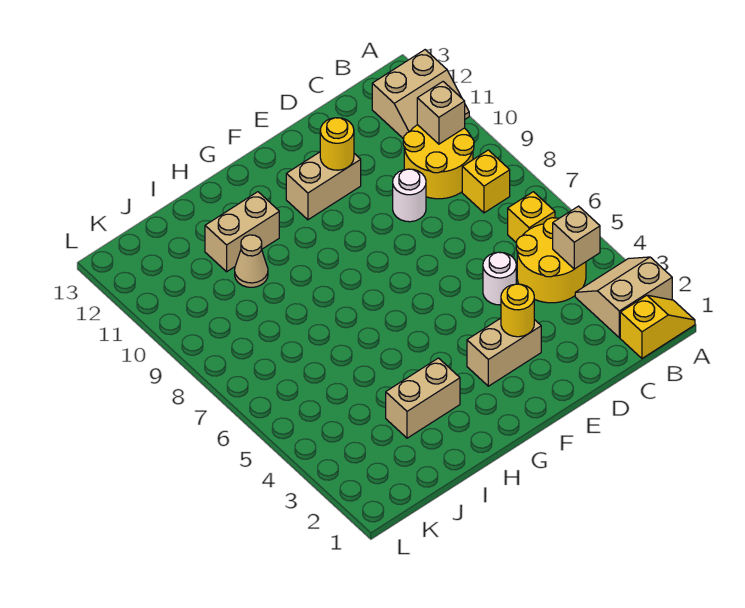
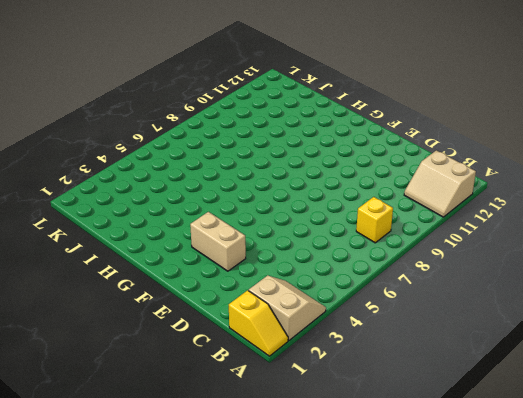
none -> yellow 2x2 round brick [516,218,586,303]
none -> yellow 1x1 brick [508,192,555,243]
none -> yellow 2x2 round brick [403,125,474,199]

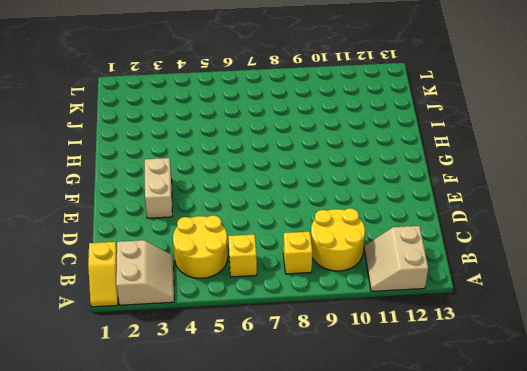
none -> white 1x1 round brick [483,252,516,305]
none -> white 1x1 round brick [393,169,426,222]
none -> tan 1x2 brick [286,152,361,220]

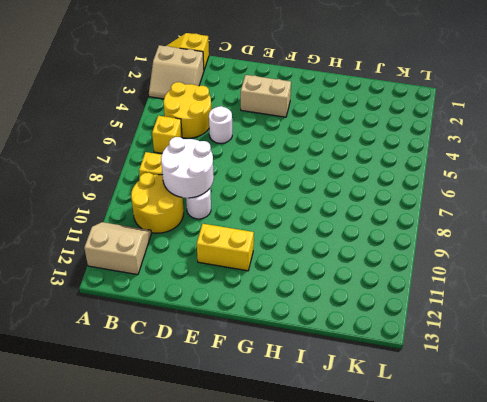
white 2x2 round brick [161,137,214,198] -> none
yellow 1x2 brick [197,224,254,271] -> tan 1x2 brick [286,152,361,220]
none -> tan 1x2 brick [386,358,460,438]
none -> tan 1x2 brick [205,192,279,272]
none -> tan 1x1 cone [235,235,268,287]

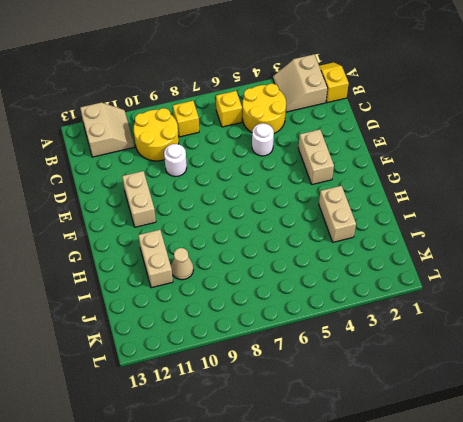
none -> tan 1x1 brick [553,206,600,269]
none -> tan 1x1 brick [417,82,465,144]
none -> yellow 1x1 round brick [501,284,534,337]

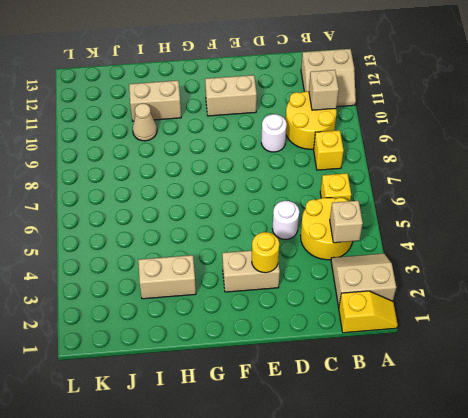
none -> yellow 1x1 round brick [320,118,354,170]

